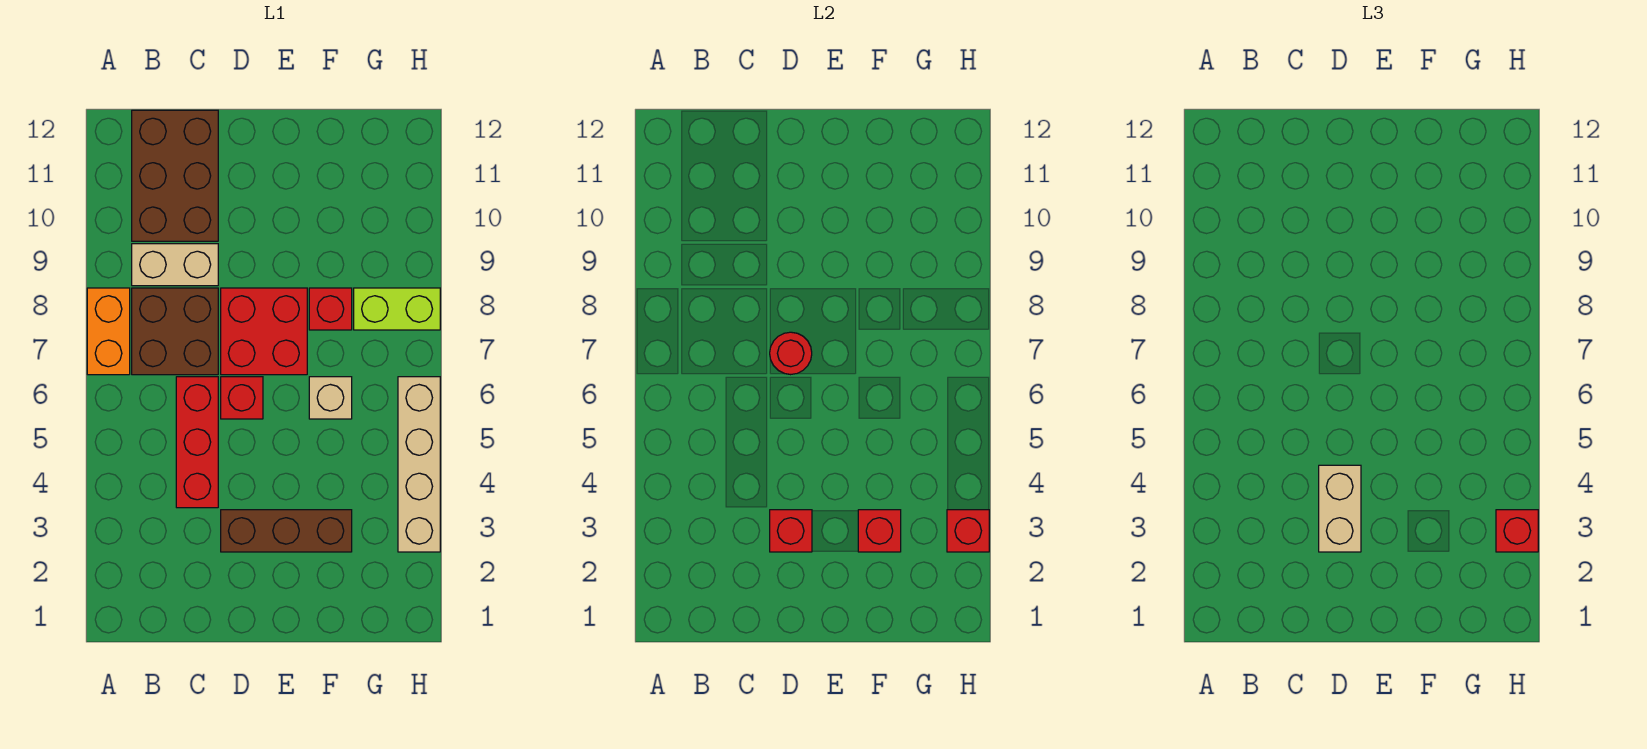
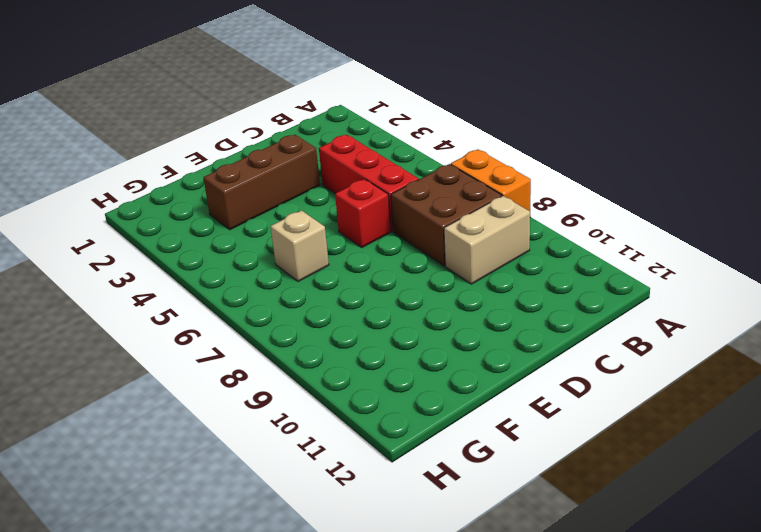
none -> brown 2x3 brick [132,110,218,241]
none -> red 2x2 brick [221,288,307,375]
none -> red 1x1 brick [309,288,352,330]

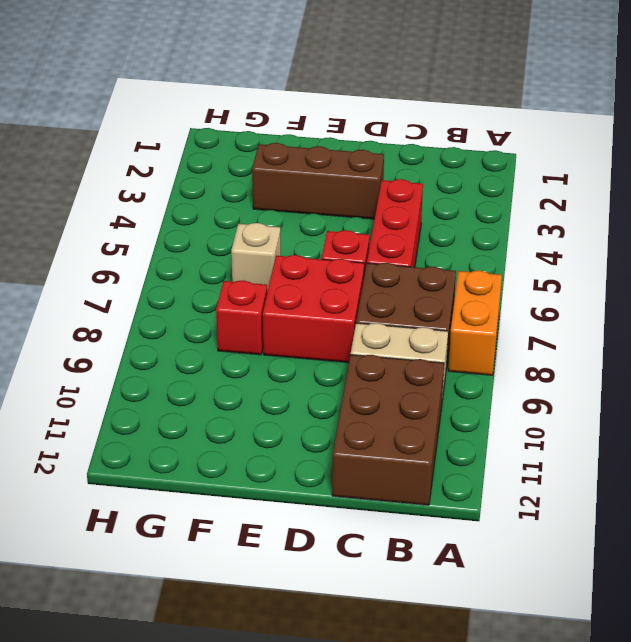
none -> lime 1x2 brick [354,288,440,330]
none -> tan 1x4 brick [398,377,440,552]
none -> red 1x1 brick [770,510,812,552]

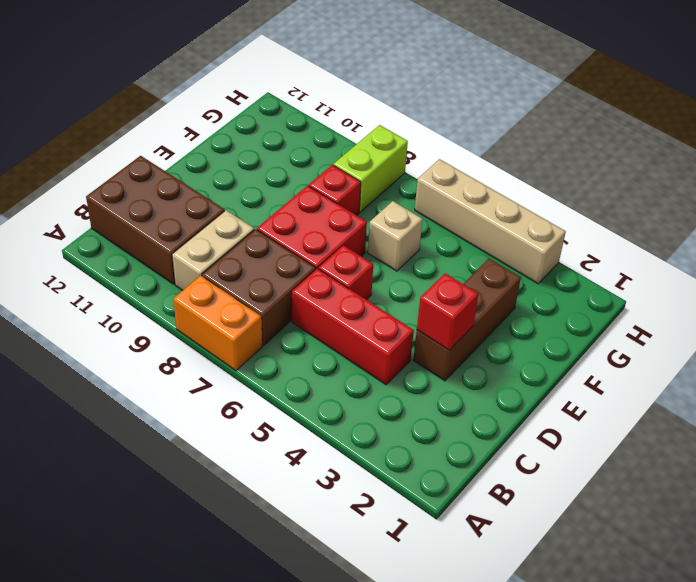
none -> red 1x1 round brick [770,332,812,375]
none -> red 1x1 brick [858,510,901,552]
none -> red 1x1 brick [947,510,989,552]

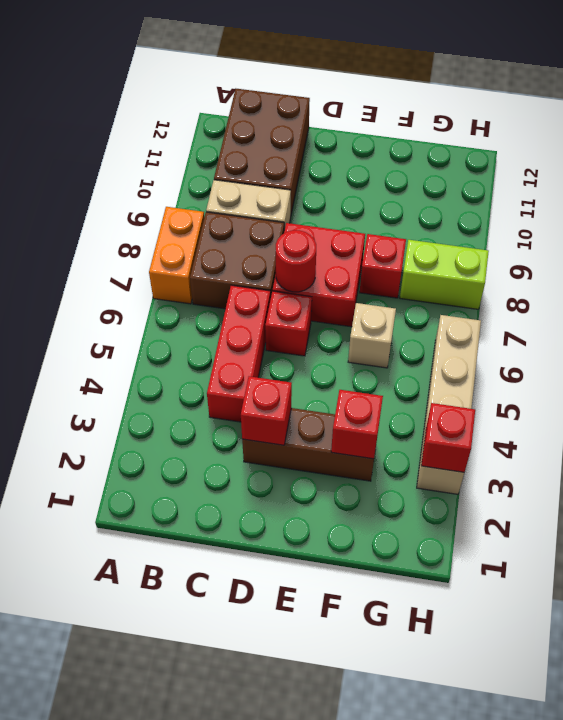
none -> tan 1x2 brick [1319,465,1361,552]
none -> red 1x1 brick [1496,510,1538,552]

